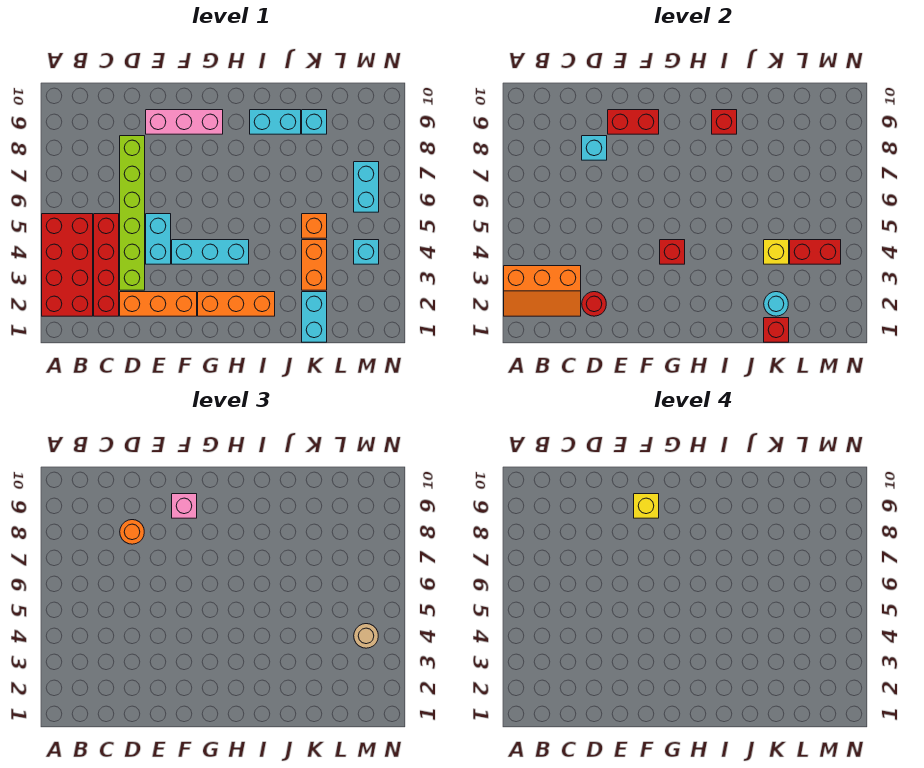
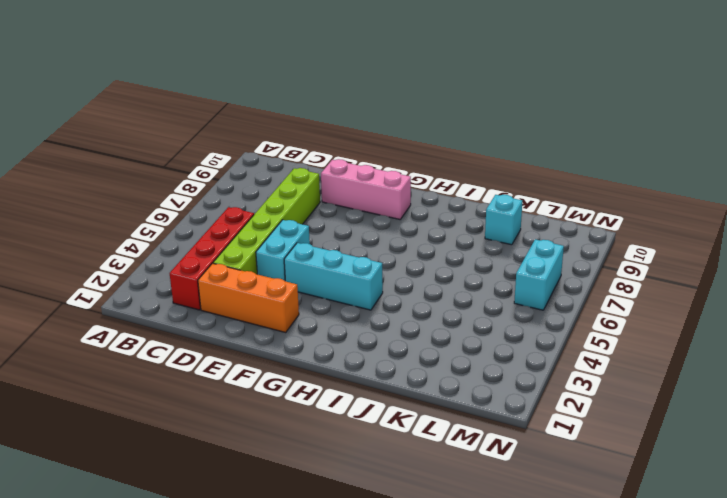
none -> red 2x4 brick [42,214,93,316]
none -> orange 1x3 brick [198,292,275,316]
none -> cyan 1x2 brick [250,110,301,134]

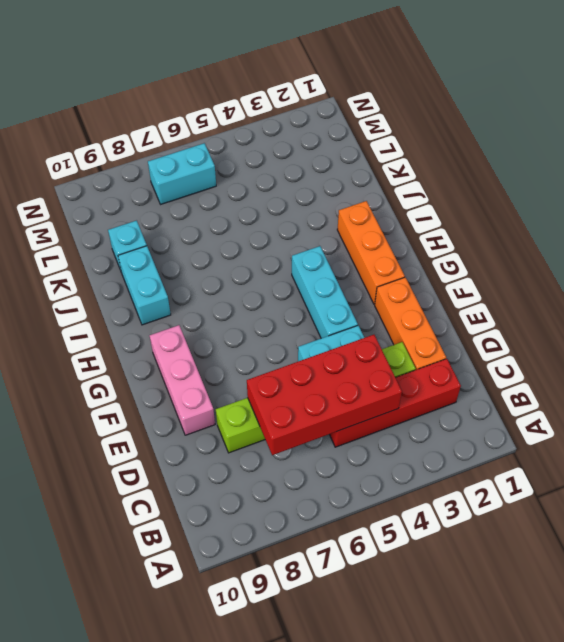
red 2x4 brick [247,335,402,455] -> red 2x4 brick moved to [42,214,93,316]
none -> cyan 1x2 brick [302,292,327,342]
none -> orange 1x2 brick [302,240,327,290]
none -> orange 1x1 brick [302,214,327,238]

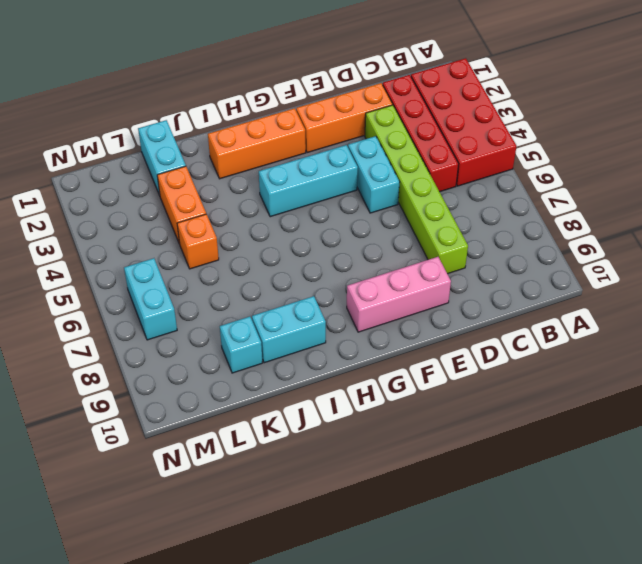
none -> cyan 1x1 brick [354,240,379,264]
none -> orange 2x3 slope [504,266,581,316]
none -> red 1x1 round brick [582,292,606,316]

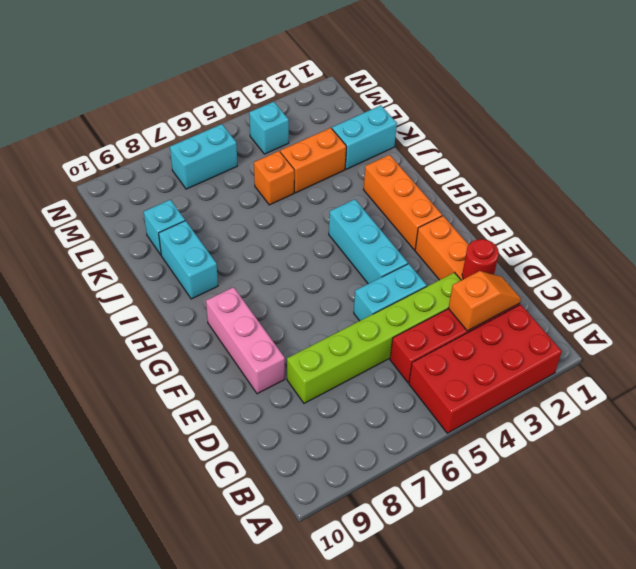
orange 1x2 slope [448,271,521,331] -> orange 2x3 slope [504,266,581,316]
none -> cyan 1x1 brick [582,136,607,160]
none -> red 1x2 brick [608,110,659,134]
none -> red 1x1 brick [660,240,685,264]

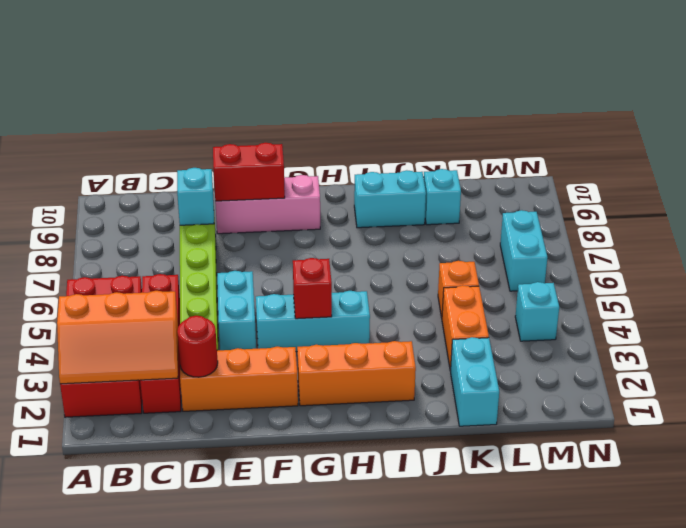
none -> red 1x1 brick [712,110,737,134]
none -> red 1x1 brick [764,318,789,342]
none -> cyan 1x1 round brick [764,292,788,316]

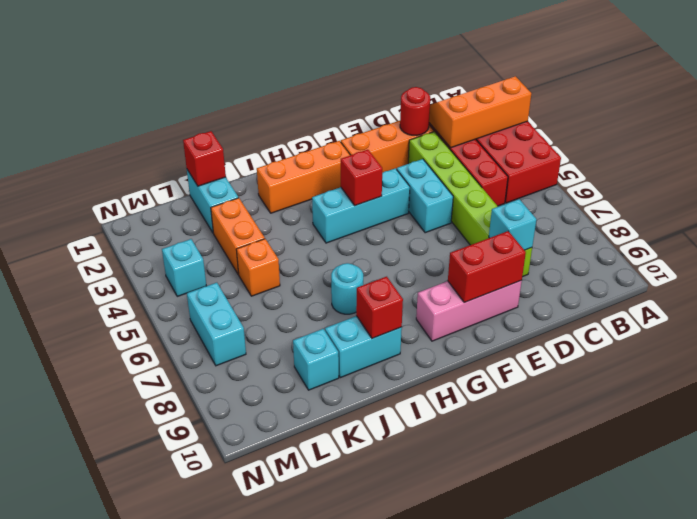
cyan 1x1 round brick [331,263,363,314] -> cyan 1x1 round brick moved to [764,292,788,316]
none -> yellow 1x1 brick [764,240,789,264]
none -> red 1x2 brick [790,240,841,264]
none -> orange 1x1 round brick [120,520,144,544]

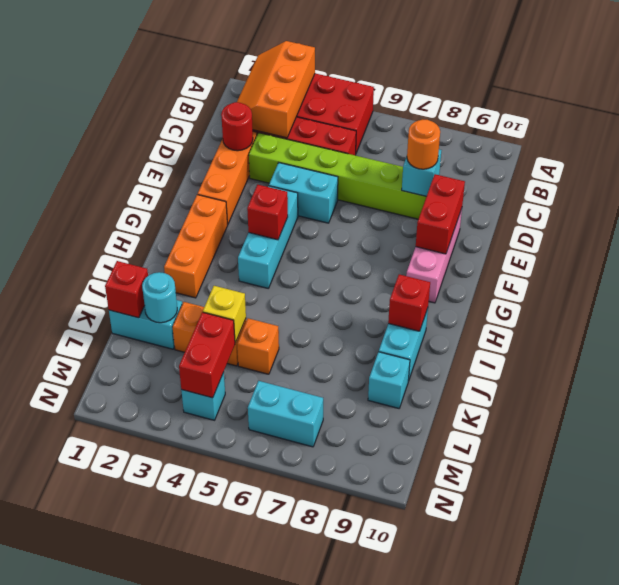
none -> pink 1x1 brick [172,494,197,518]
none -> tan 1x1 round brick [354,624,378,648]
none -> yellow 1x1 brick [634,494,659,518]

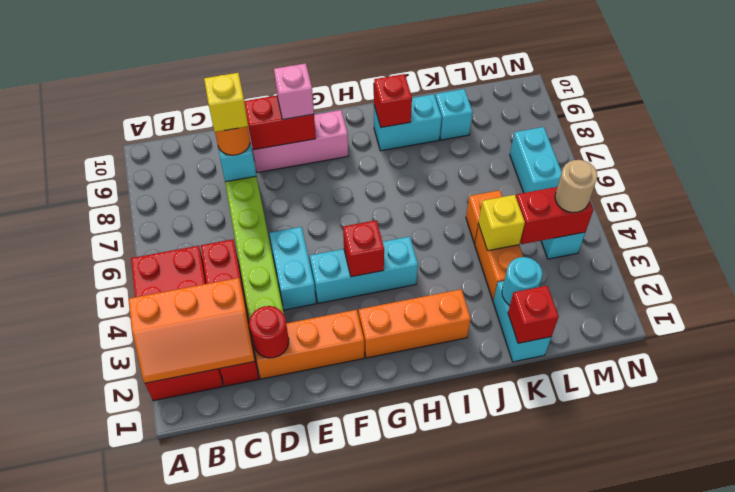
yellow 1x1 brick [204,73,248,132] -> yellow 1x1 brick moved to [634,494,659,518]

